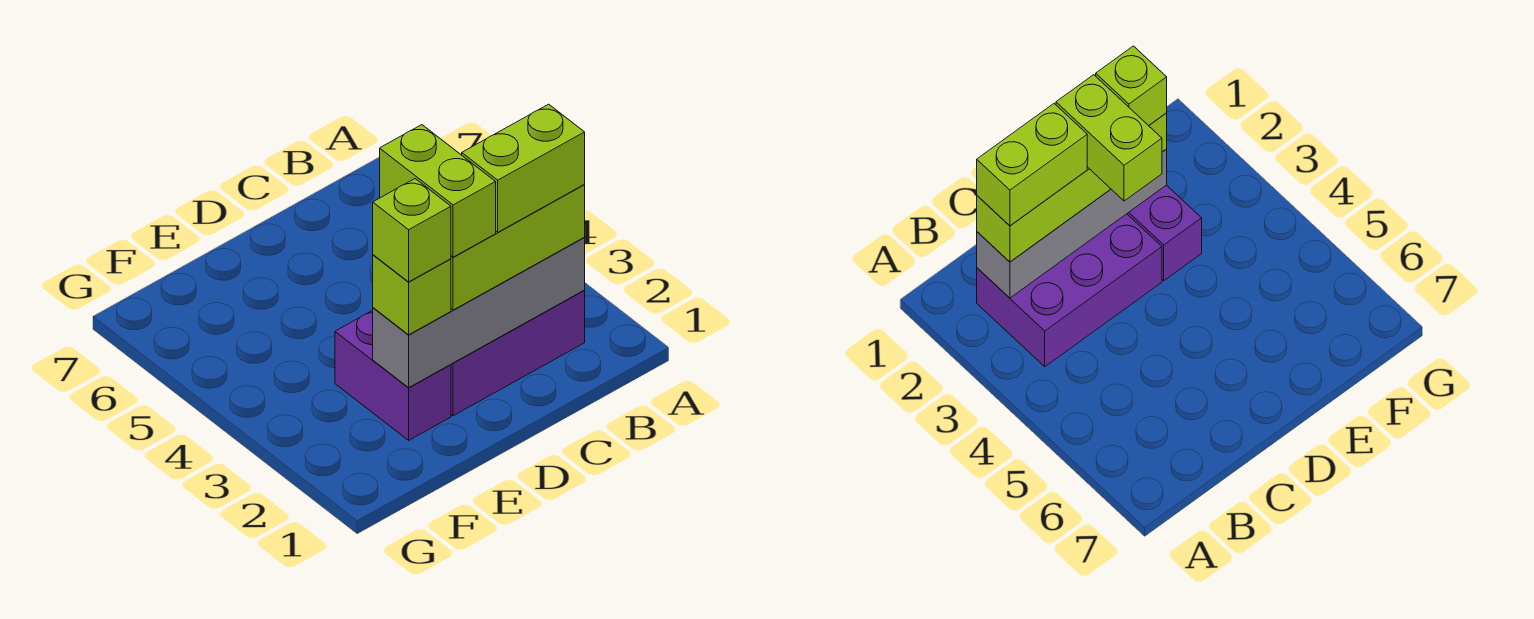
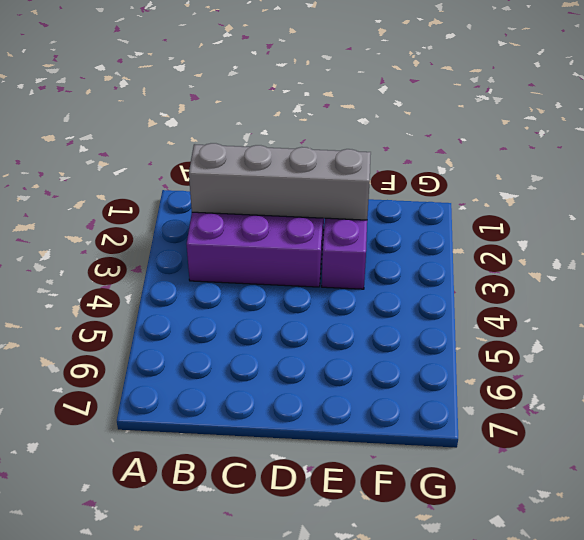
none -> lime 1x3 brick [451,185,585,310]
none -> lime 1x1 brick [373,255,451,335]

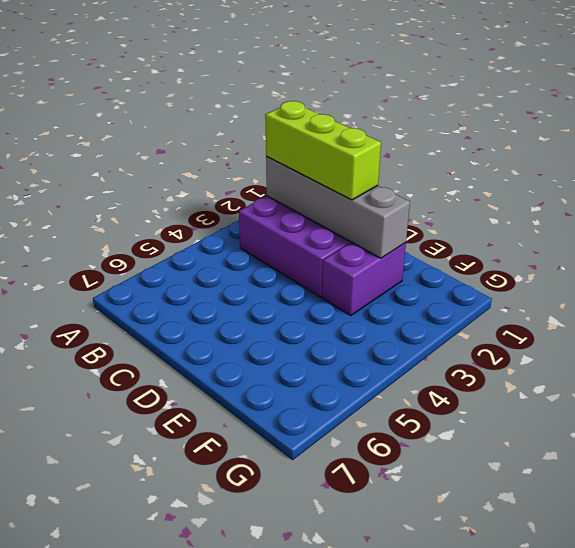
none -> lime 1x1 brick [373,255,451,335]
none -> lime 1x2 brick [462,104,585,232]

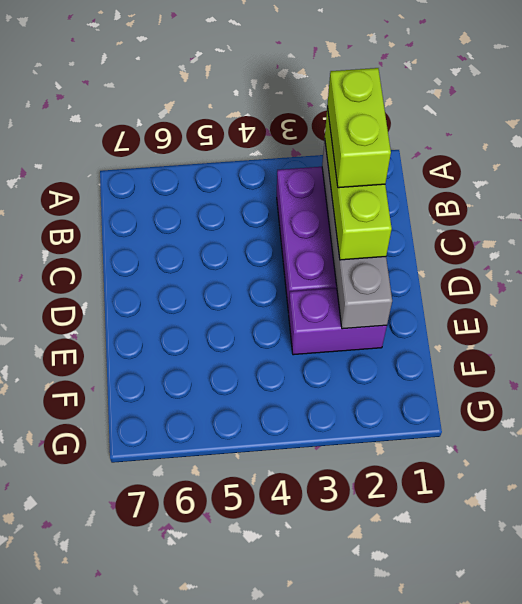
none -> lime 1x1 brick [373,255,451,335]
none -> lime 1x2 brick [380,125,496,257]

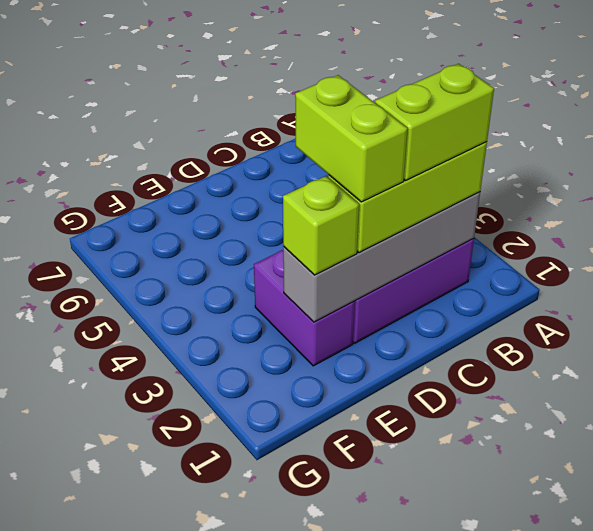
none -> lime 1x1 brick [373,179,451,282]

